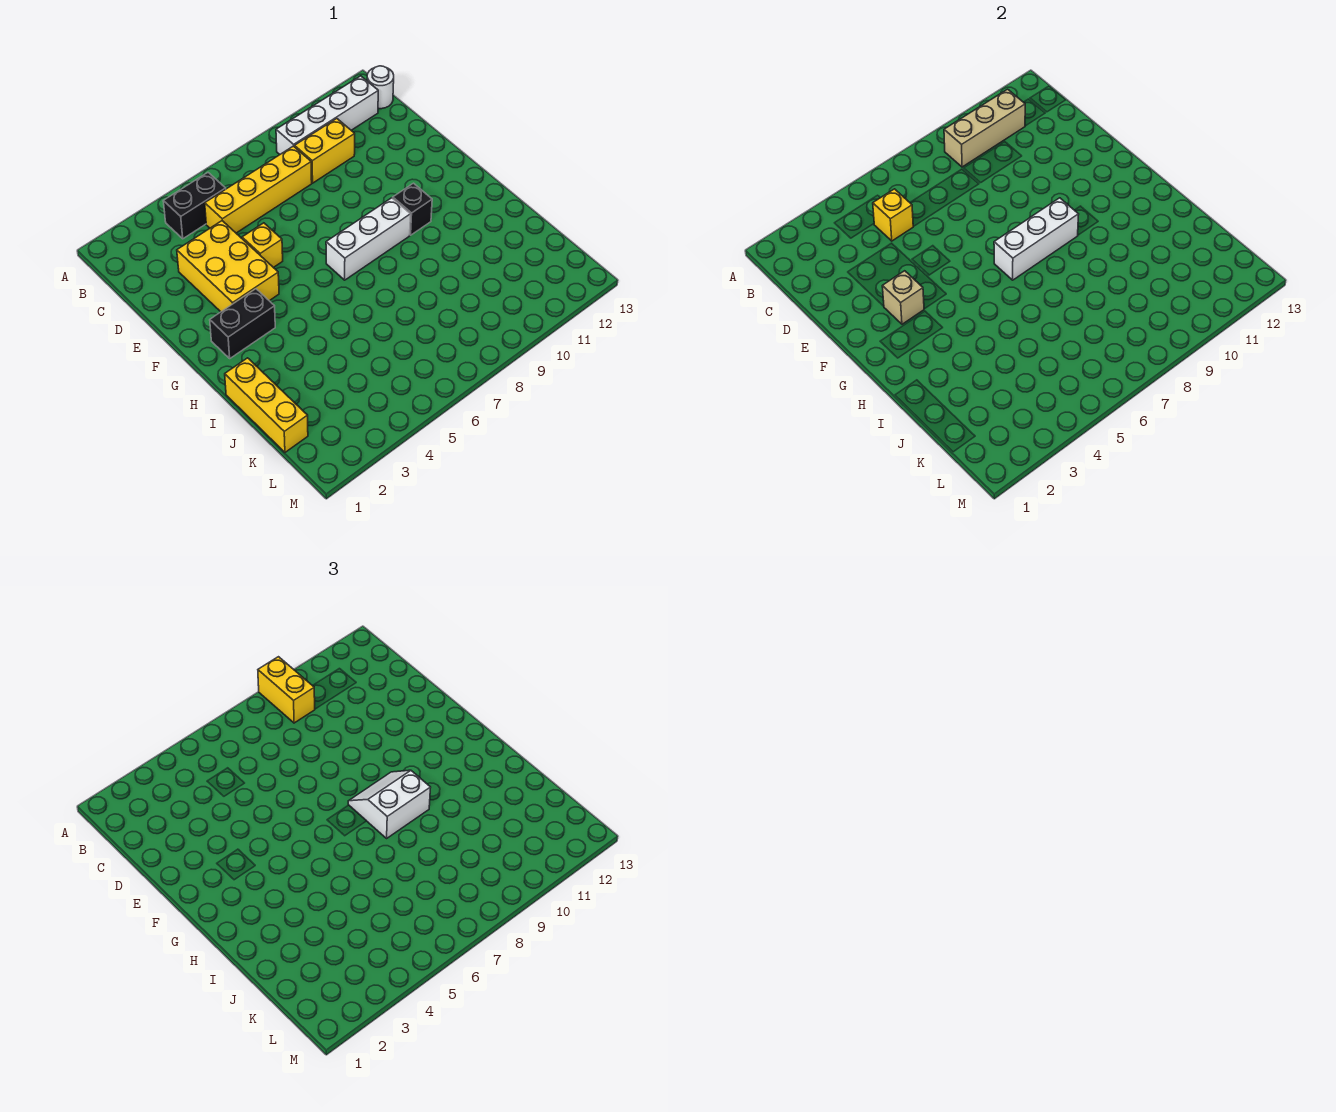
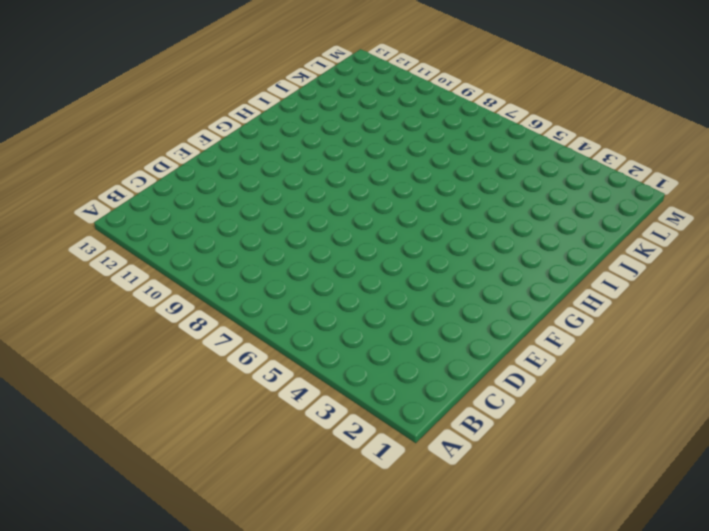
none -> black 1x2 brick [163,173,226,239]
none -> white 1x4 brick [276,76,378,154]
none -> white 1x1 round brick [367,66,394,109]

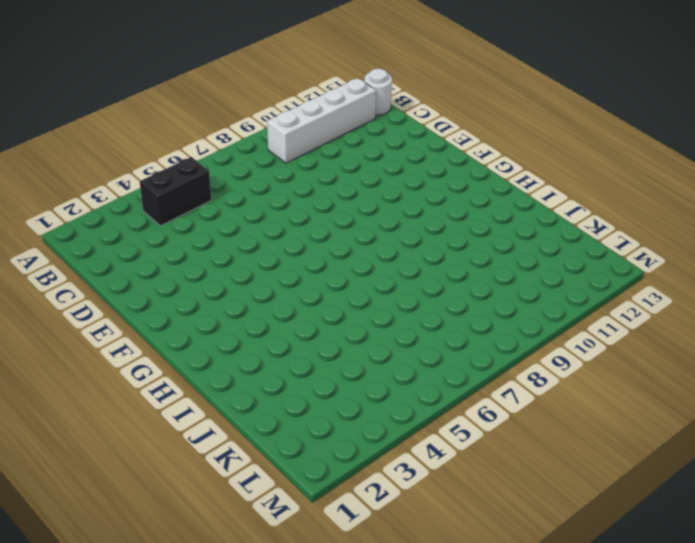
none -> yellow 1x4 brick [205,146,312,233]
none -> yellow 1x2 brick [295,119,355,183]
none -> yellow 2x3 brick [177,221,279,312]

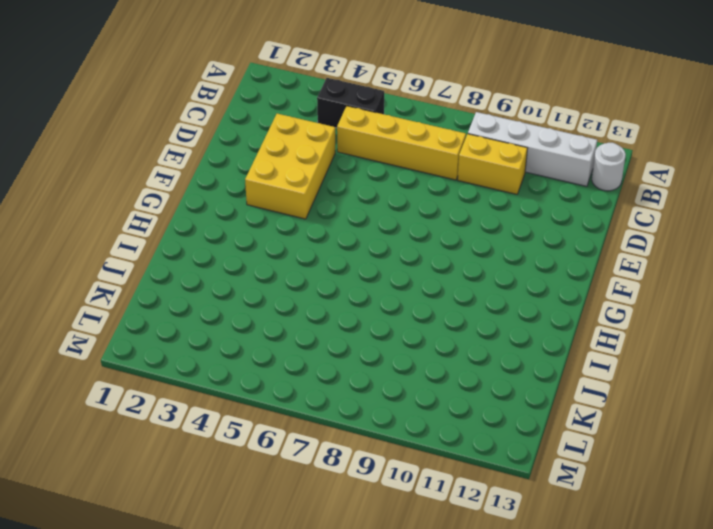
none -> yellow 1x1 brick [242,223,283,268]
none -> black 1x2 brick [210,289,275,358]
none -> white 1x3 brick [326,198,411,280]

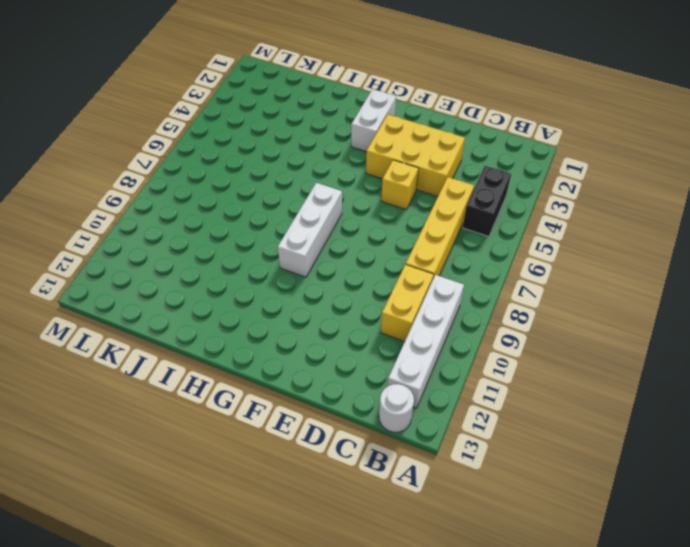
white 1x2 brick [351,89,396,152] -> black 1x2 brick [210,289,275,358]
none -> black 1x1 brick [393,183,432,235]
none -> yellow 1x3 brick [225,358,308,452]
none -> tan 1x3 brick [944,89,1025,167]

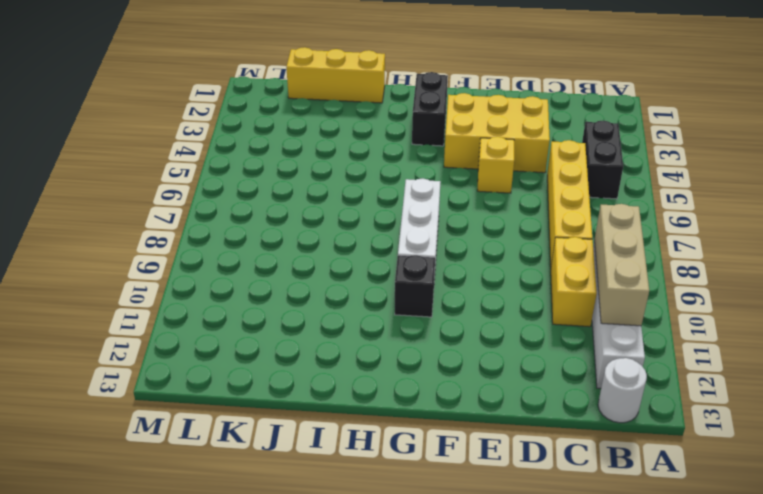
none -> yellow 1x1 brick [873,189,913,241]
none -> tan 1x1 brick [882,271,924,324]
none -> white 1x3 brick [994,198,1079,280]

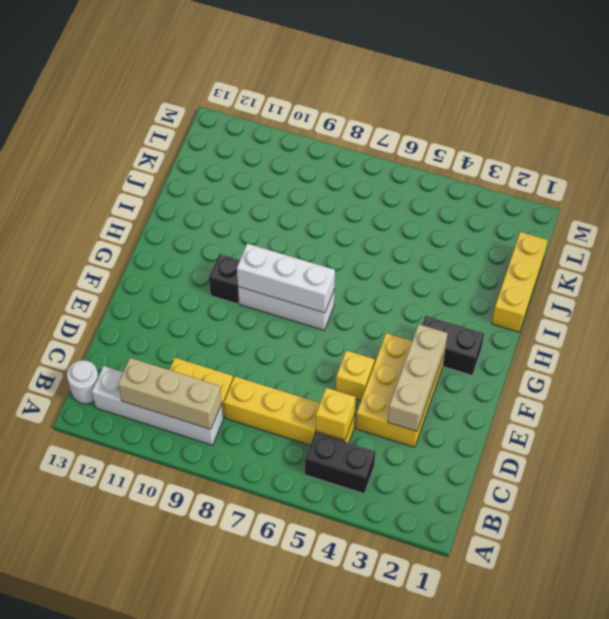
tan 1x3 brick [388,324,448,431] -> tan 1x1 brick [882,271,924,324]
none -> yellow 1x2 brick [258,657,315,723]
none -> white 2x2 slope [348,770,431,838]

